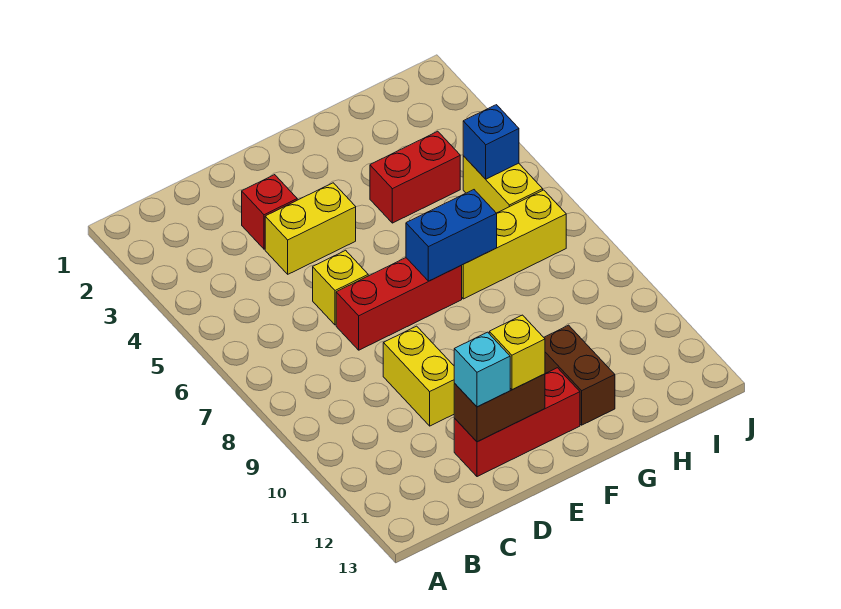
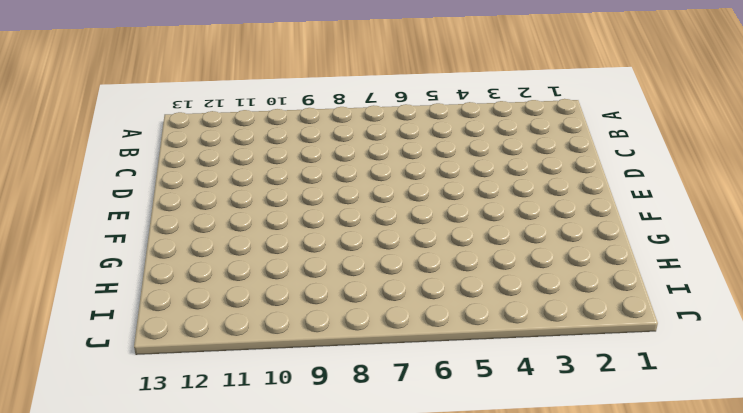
none -> red 1x1 brick [242,175,297,249]
none -> yellow 1x2 brick [265,183,356,274]
none -> yellow 1x1 brick [313,250,368,325]

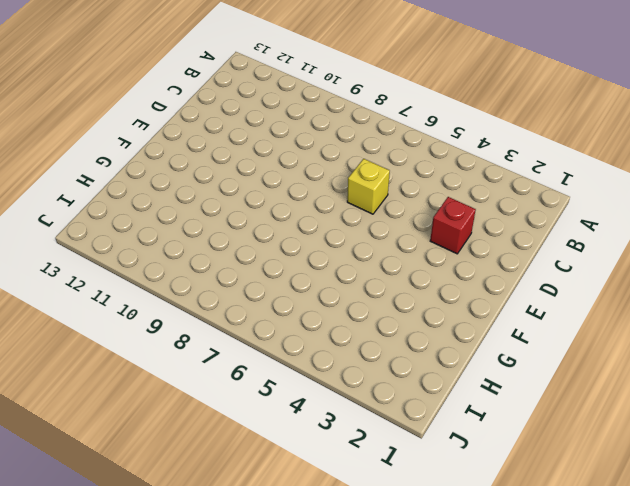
none -> yellow 1x2 brick [265,183,356,274]
none -> red 1x3 brick [336,258,462,350]
none -> yellow 1x2 brick [383,326,455,426]

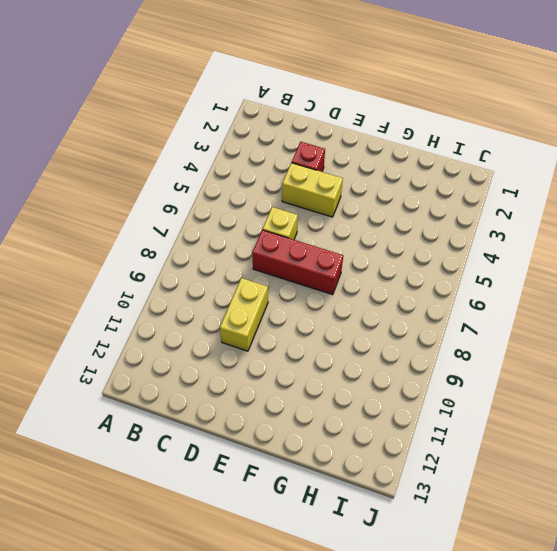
none -> red 1x3 brick [454,368,580,477]
none -> red 1x2 brick [370,131,460,223]
none -> yellow 1x3 brick [461,190,566,299]

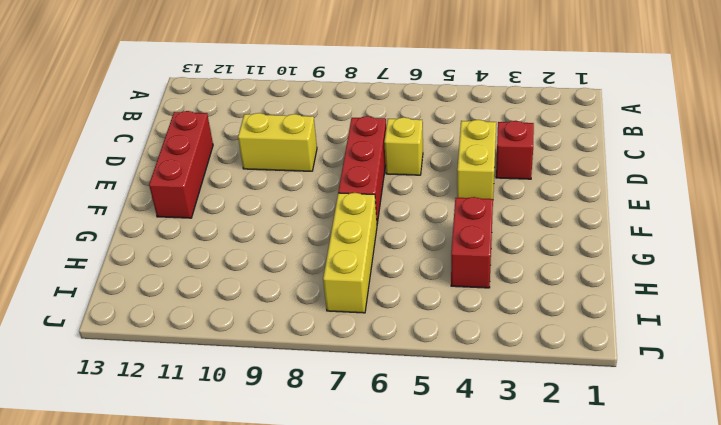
none -> brown 1x2 brick [544,325,615,425]
none -> yellow 1x2 brick [463,156,543,213]
none -> brown 1x2 brick [454,374,545,442]

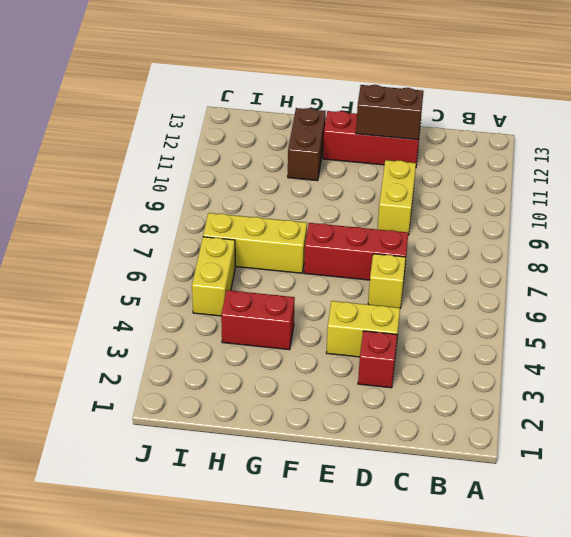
none -> blue 1x2 brick [406,190,497,281]
none -> blue 1x1 brick [463,105,519,179]
none -> cyan 1x1 brick [454,332,510,407]

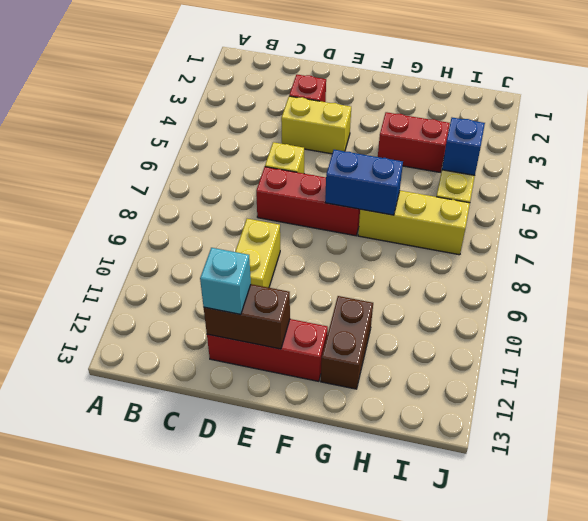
none -> yellow 1x1 brick [489,315,545,390]

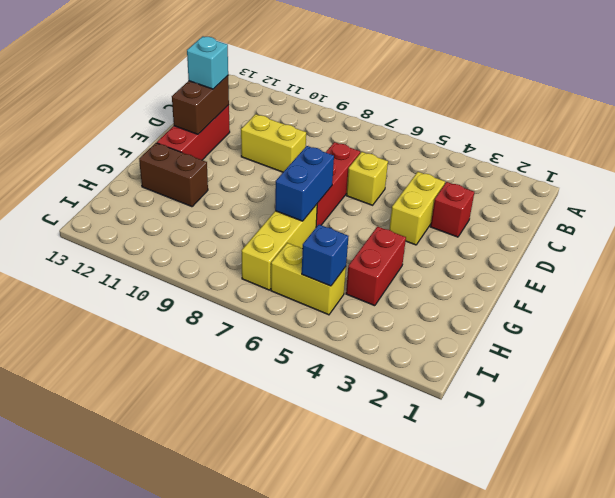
none -> yellow 1x1 brick [489,315,545,390]

